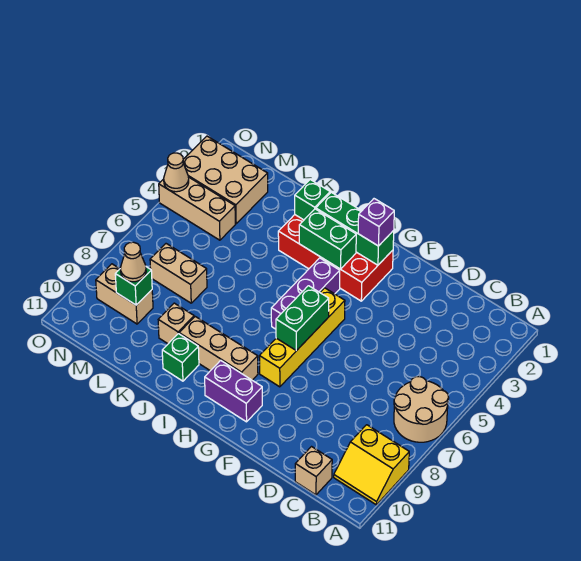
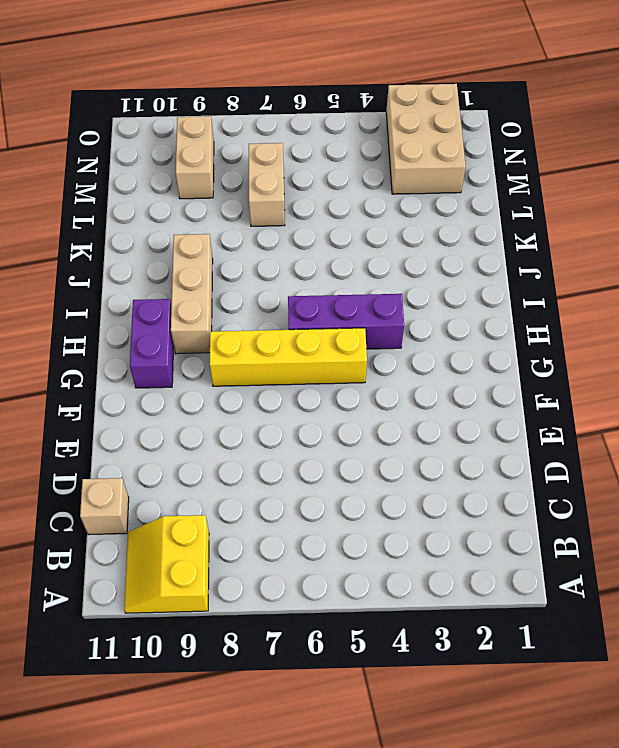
none -> tan 2x2 round brick [394,376,449,442]
none -> red 2x4 brick [278,215,393,301]
none -> green 1x1 brick [162,334,199,381]

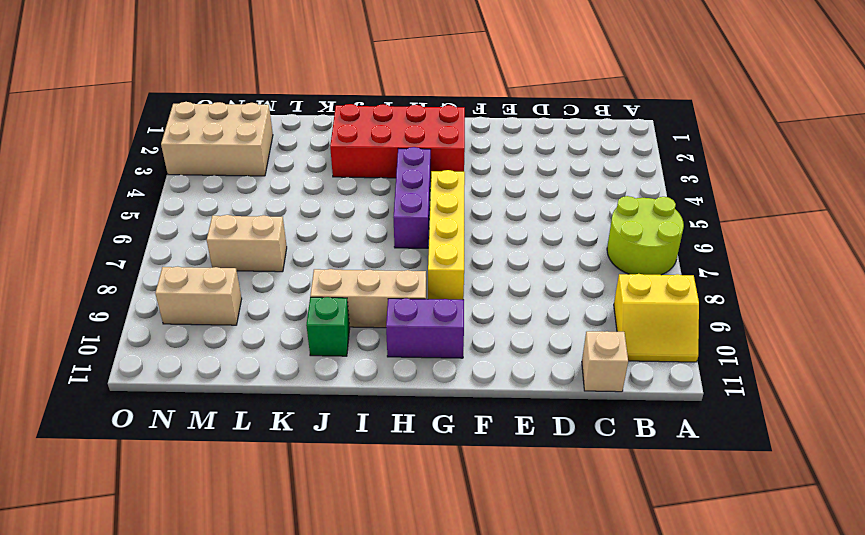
lime 2x2 round brick [607,196,684,275] -> tan 2x2 round brick [394,376,449,442]
none -> tan 1x1 brick [158,303,194,344]
none -> tan 1x3 brick [159,177,235,240]
none -> green 1x3 brick [316,192,394,265]

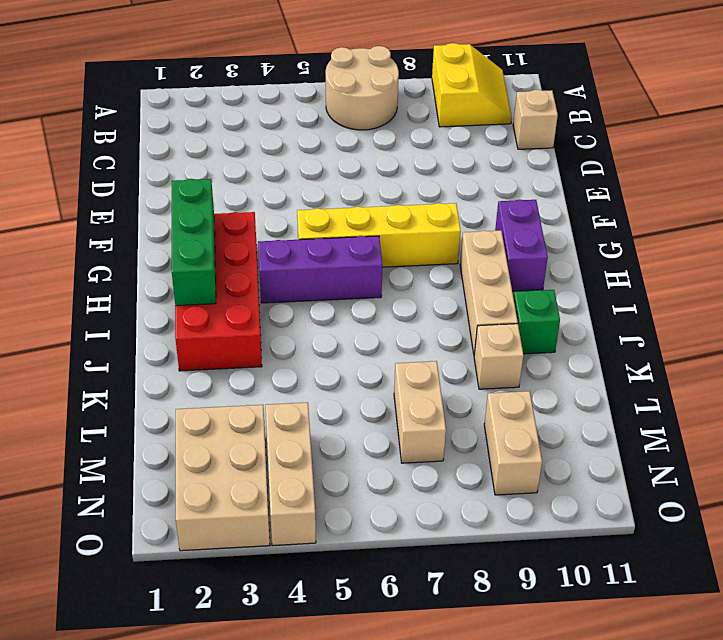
none -> green 1x2 brick [276,286,329,351]
none -> green 1x2 brick [299,209,356,269]
none -> green 1x1 brick [295,180,330,220]

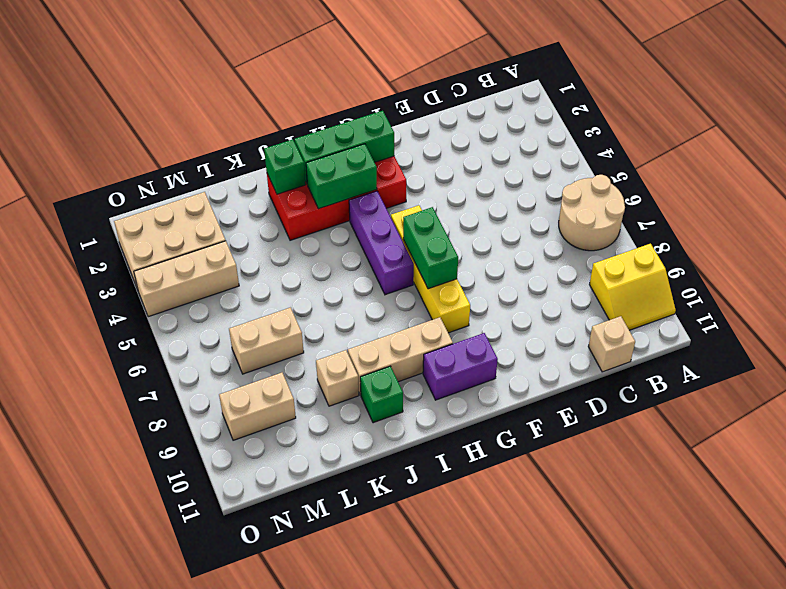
none -> green 1x1 brick [115,267,152,305]
none -> tan 1x1 cone [164,153,189,192]
none -> purple 1x1 brick [358,199,394,246]

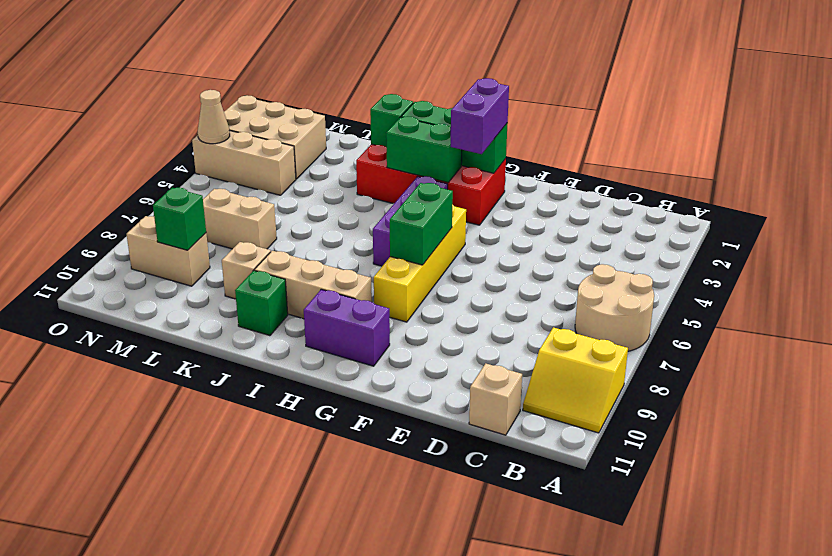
purple 1x2 brick [451,78,509,154] -> purple 1x1 brick [358,199,394,246]
none -> tan 1x1 cone [120,242,146,282]

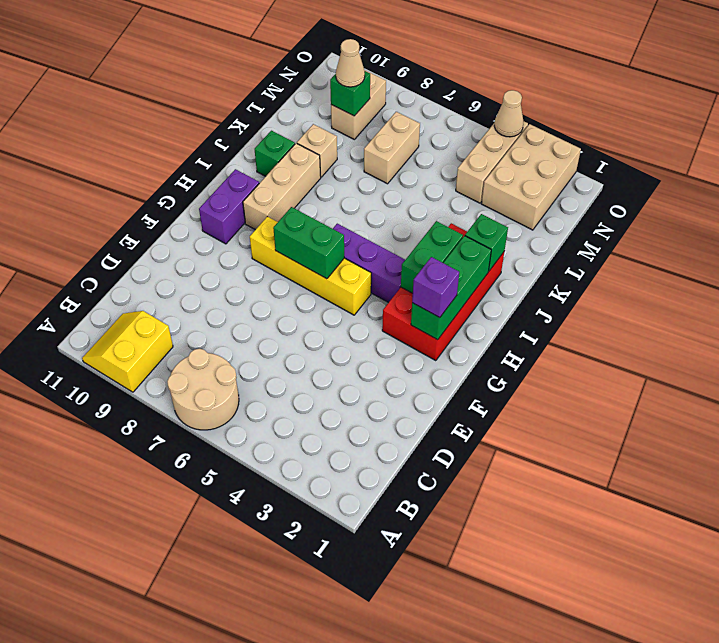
none -> tan 1x1 brick [295,447,332,495]

